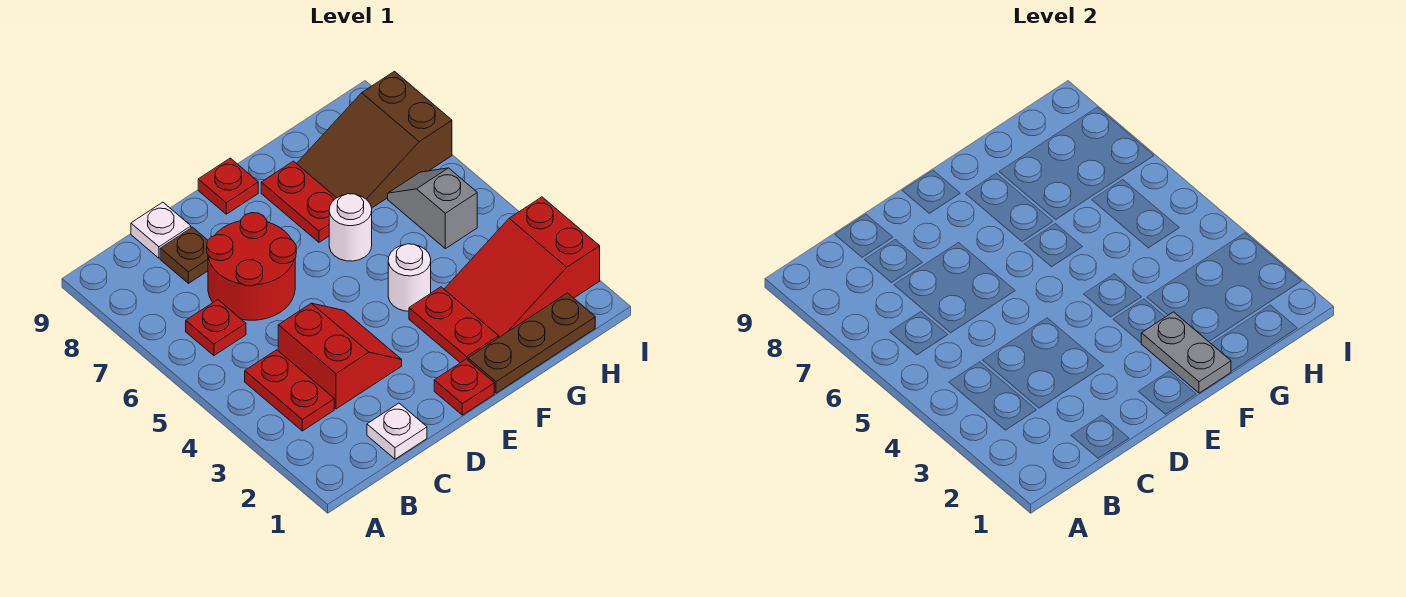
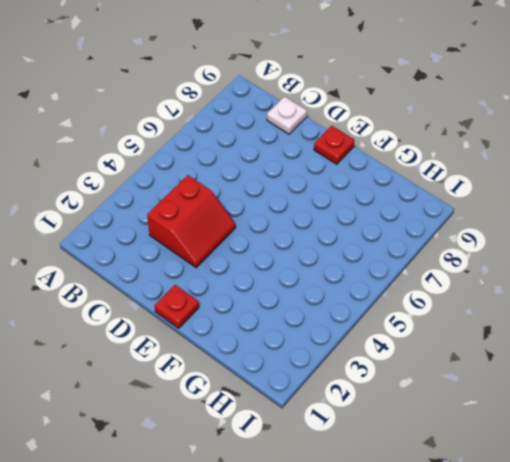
none -> red 1x2 plate [245,350,334,431]
none -> red 1x1 plate [186,300,246,356]
none -> white 1x1 plate [367,403,427,459]

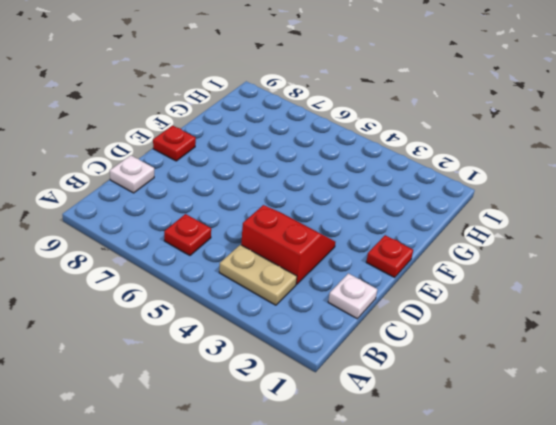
tan 1x2 plate [219,245,297,305] -> red 1x2 plate [245,350,334,431]
none -> red 2x2 round brick [207,213,296,320]
none -> brown 1x1 plate [160,227,208,283]
none -> brown 1x3 plate [468,293,595,393]

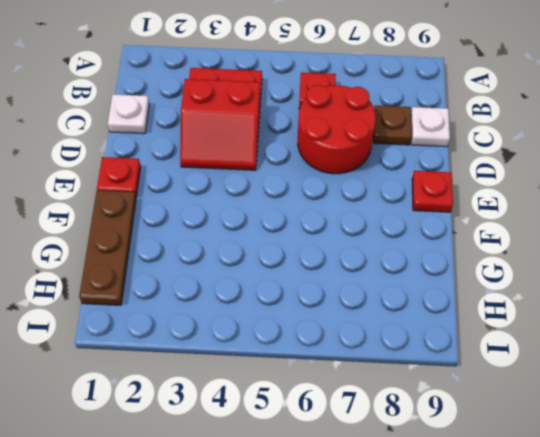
none -> red 1x2 plate [409,287,499,363]
none -> white 1x1 round brick [388,244,431,311]
none -> white 1x1 round brick [329,194,372,261]

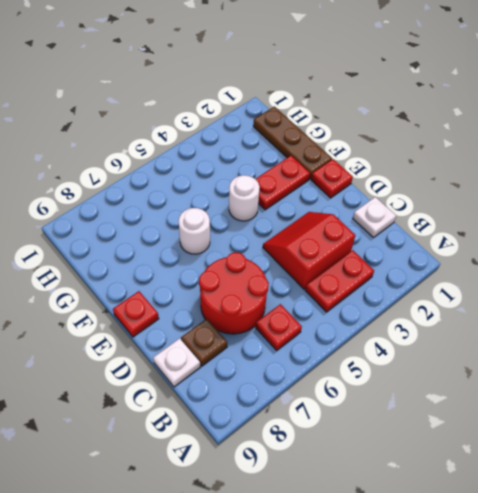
none -> red 1x2 plate [261,161,336,242]
none -> red 2x3 slope [444,197,600,337]
none -> brown 2x3 slope [297,71,452,208]

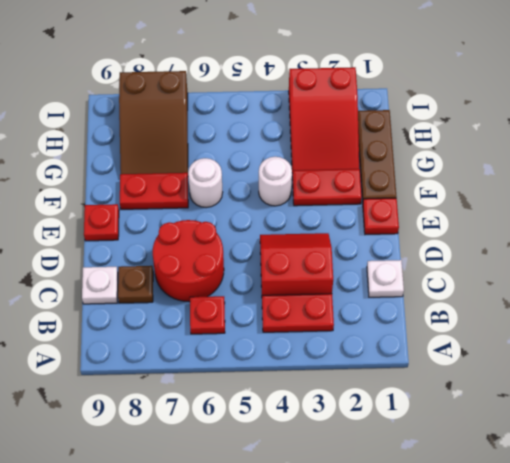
none -> grey 1x2 slope [388,168,477,249]
none -> grey 1x2 plate [1141,312,1231,393]

